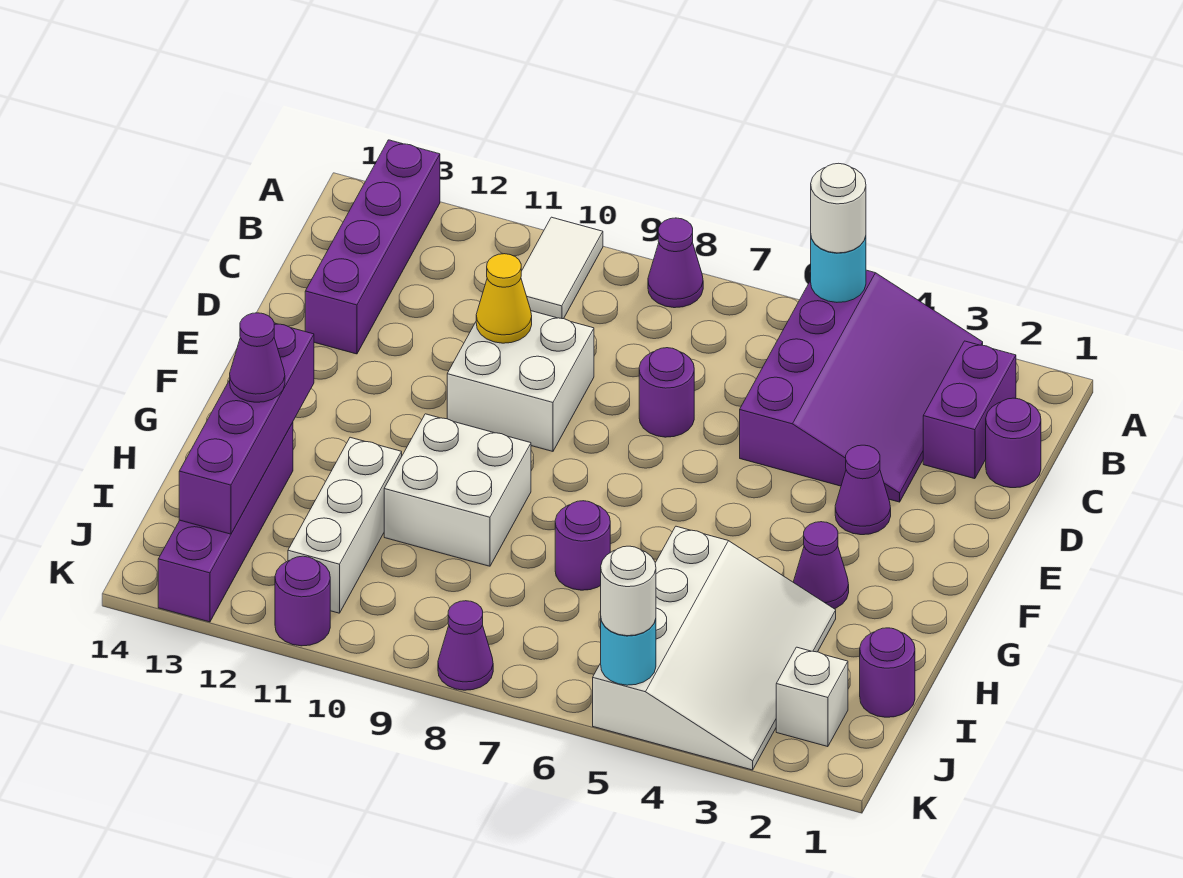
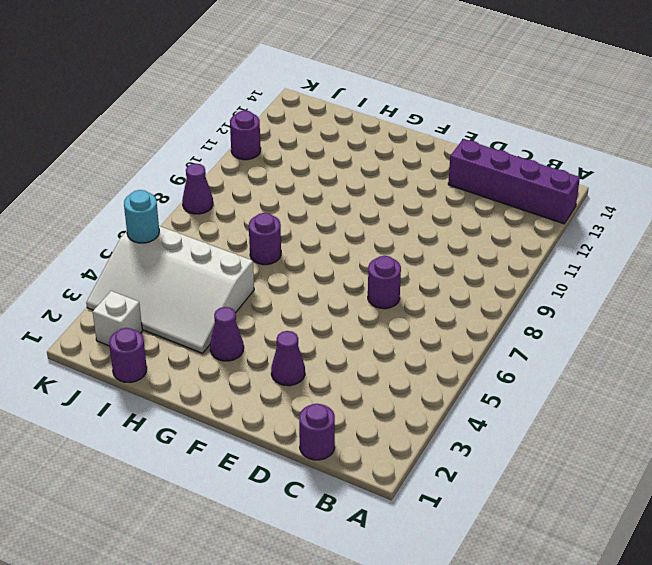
none -> purple 3x4 slope [740,270,983,502]
none -> purple 1x1 cone [648,218,703,308]
none -> white 1x2 tile [521,217,603,319]

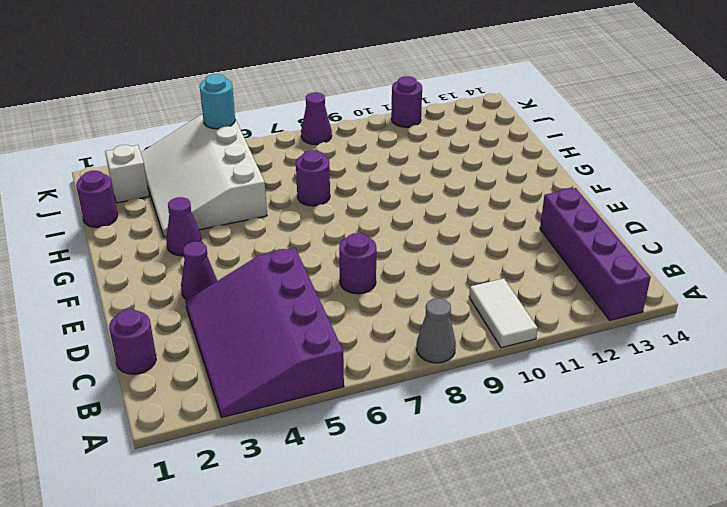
grey 1x1 cone [417,298,456,363] -> purple 1x1 cone [648,218,703,308]
none -> purple 1x2 brick [923,341,1016,479]
none -> white 2x2 brick [447,311,594,451]
none -> white 2x2 brick [384,414,531,566]

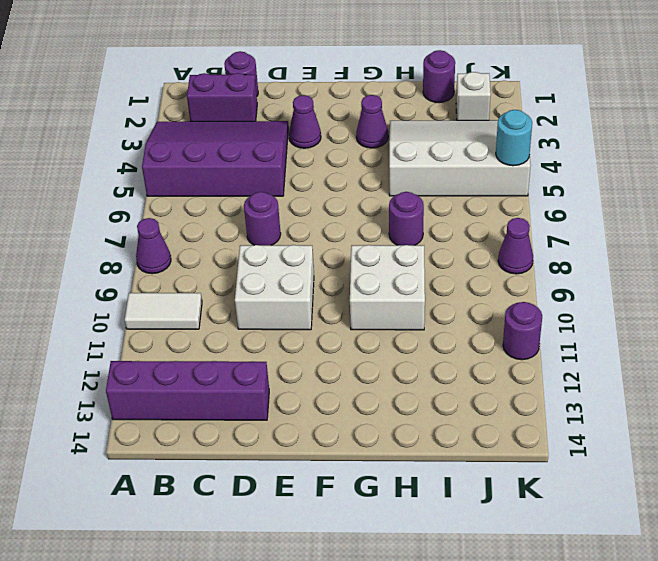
none -> white 1x3 brick [288,437,402,613]
none -> purple 1x4 brick [158,423,293,622]
none -> cyan 1x1 round brick [811,236,866,302]

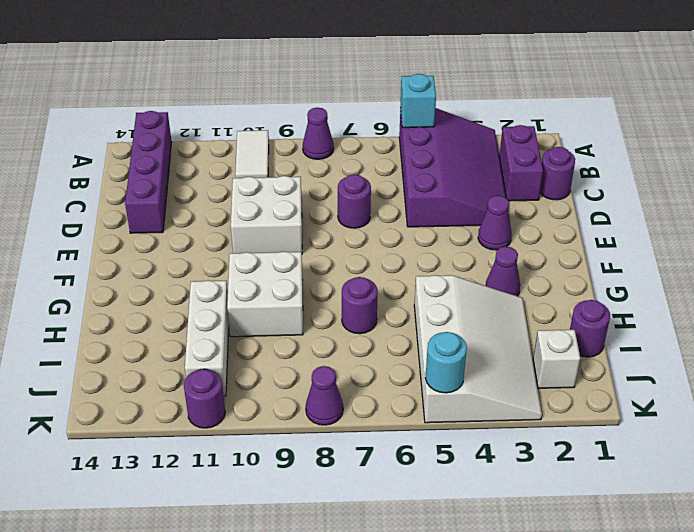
cyan 1x1 brick [400,74,436,128] -> cyan 1x1 round brick [811,236,866,302]
none -> purple 1x4 brick [158,423,293,622]
none -> yellow 1x1 cone [476,254,532,343]
none -> purple 1x4 brick [179,323,314,534]

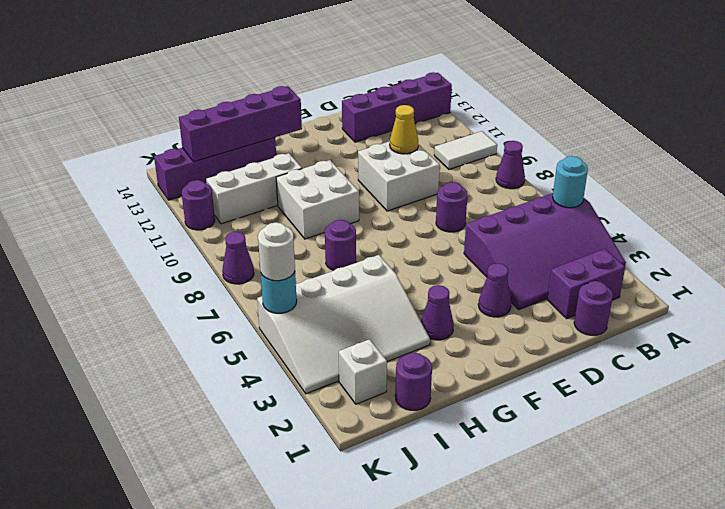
none -> white 1x1 round brick [811,163,866,253]
none -> purple 1x1 cone [230,313,285,402]

